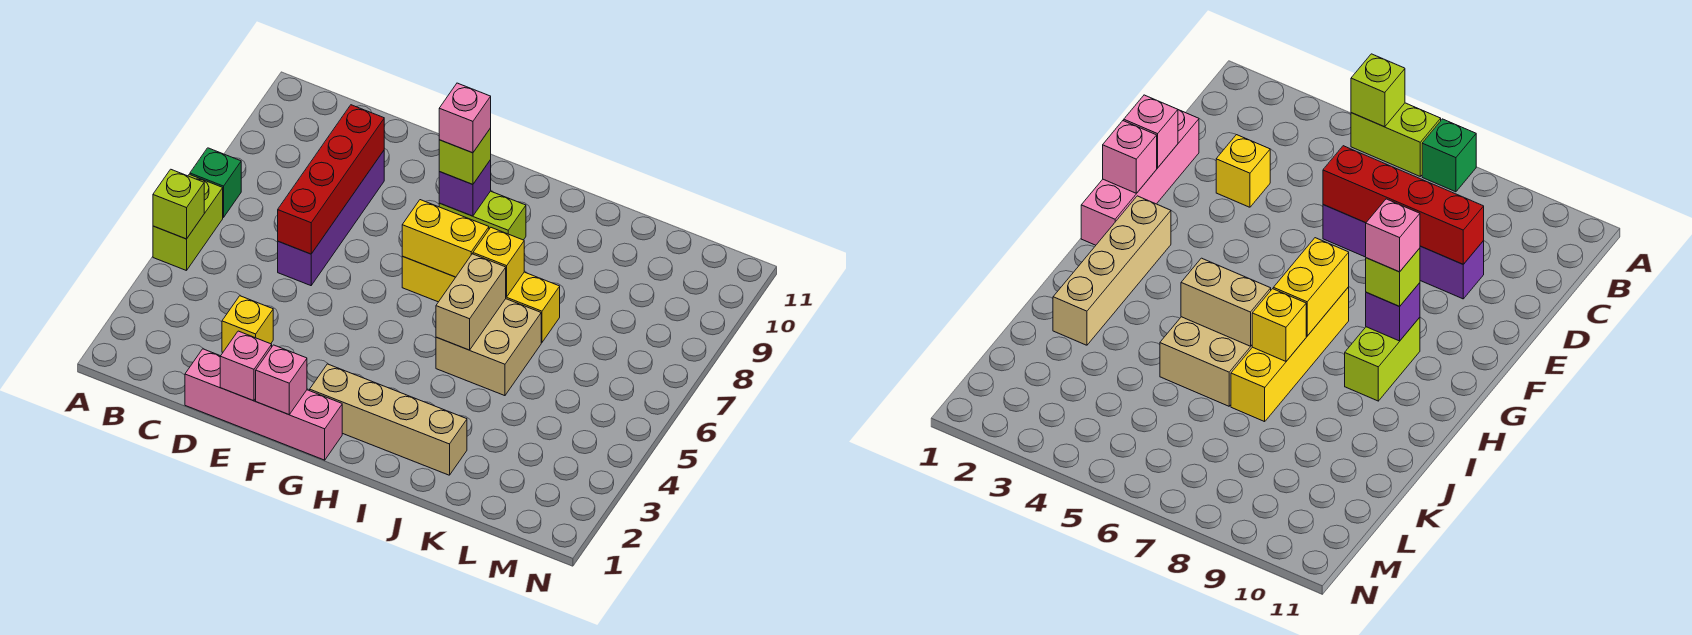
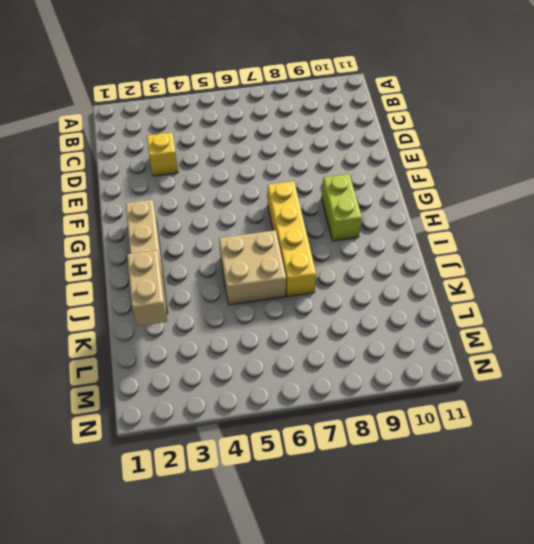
tan 1x2 brick [127,250,167,326] -> tan 1x2 brick turned to [436,254,506,350]
none -> lime 1x2 brick [153,174,223,271]
none -> green 1x1 brick [190,148,241,217]
none -> pink 1x4 brick [185,349,342,460]

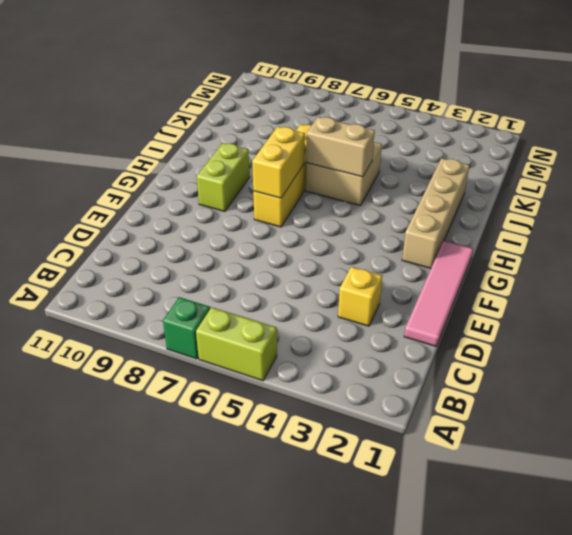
pink 1x4 tile [404,241,473,346] -> pink 1x4 brick [185,349,342,460]
none -> purple 1x4 brick [278,151,384,286]
none -> lime 1x1 brick [153,169,204,239]
none -> red 1x4 brick [278,105,384,254]

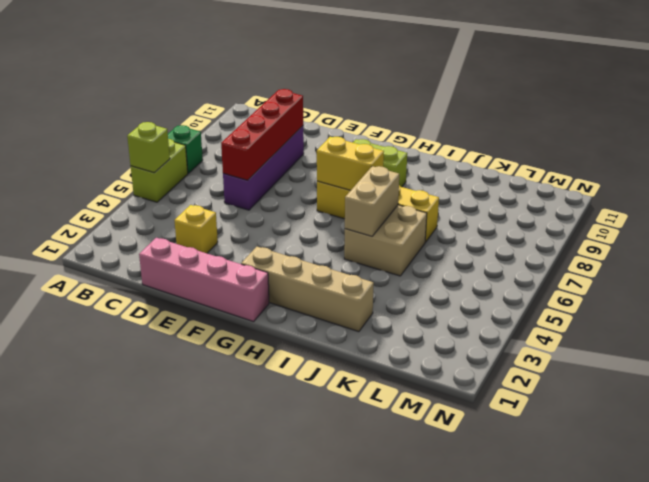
none -> pink 1x1 brick [220,331,272,401]
none -> pink 1x1 brick [256,345,307,415]
none -> purple 1x1 brick [439,160,491,216]

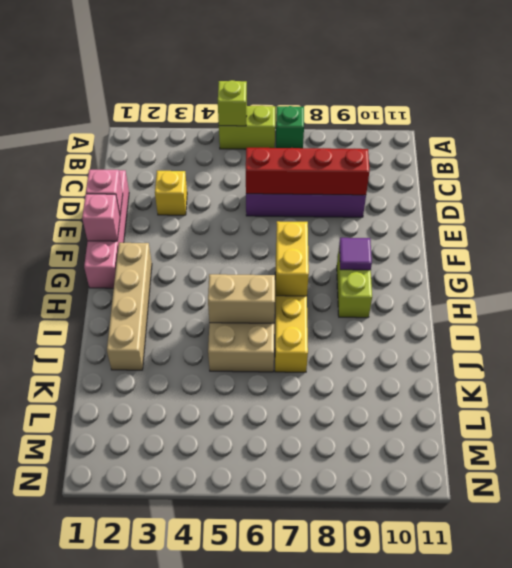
purple 1x1 tile [339,238,372,270] -> purple 1x1 brick [439,160,491,216]
none -> yellow 1x1 brick [473,228,524,297]
none -> lime 1x1 brick [439,128,491,184]
none -> pink 1x1 brick [439,83,491,153]

